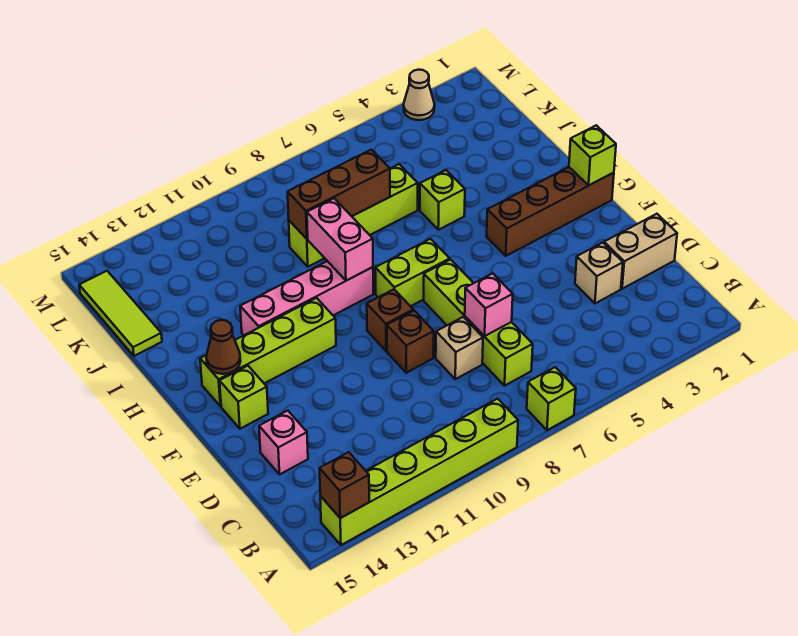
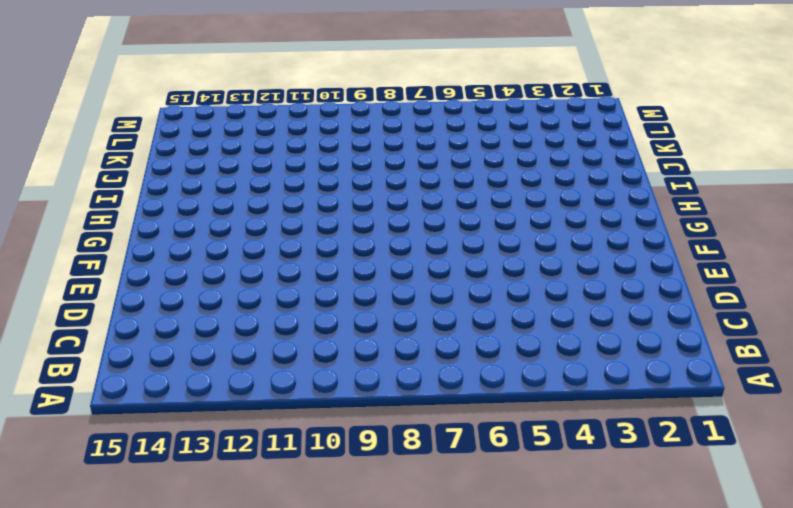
none -> lime 1x1 brick [527,367,576,430]
none -> lime 1x6 brick [320,399,518,545]
none -> lime 1x4 brick [424,260,533,386]

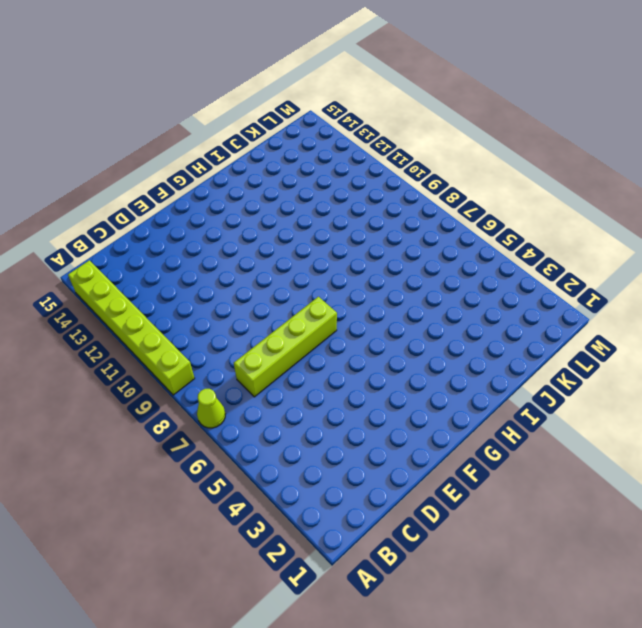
lime 1x1 cone [197,389,225,428] -> lime 1x1 brick [527,367,576,430]
none -> tan 1x2 brick [604,214,677,289]
none -> tan 1x1 brick [575,243,623,303]
none -> tan 1x1 brick [436,317,483,379]

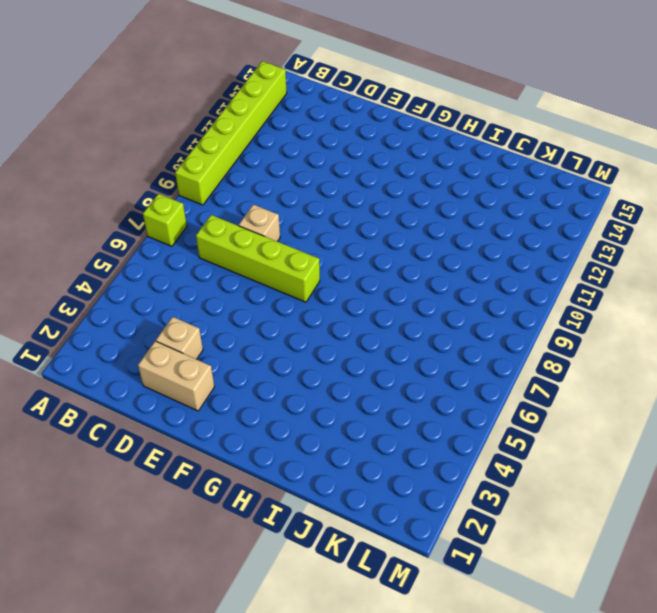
tan 1x2 brick [138,341,214,411] -> tan 1x2 brick turned to [604,214,677,289]
none -> pink 1x1 brick [259,411,308,474]
none -> brown 1x1 brick [387,311,434,373]
none -> brown 1x1 brick [367,289,413,351]

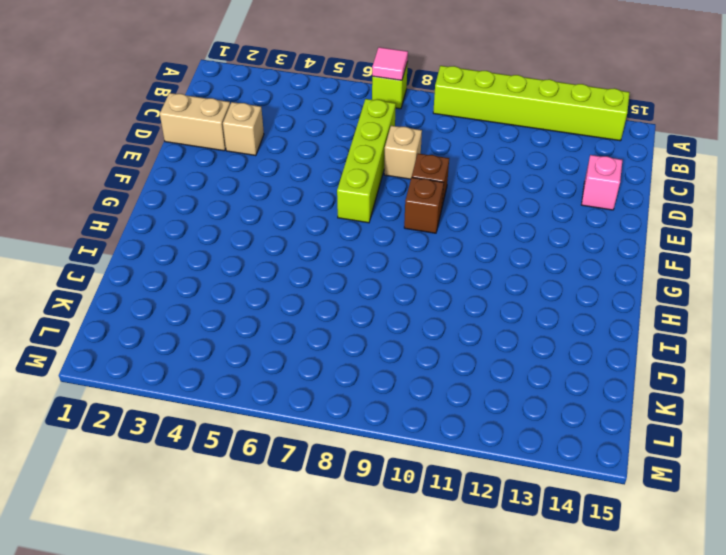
pink 1x1 tile [372,47,408,80] -> none
none -> lime 1x1 brick [220,366,268,429]
none -> brown 1x4 brick [487,167,614,256]
none -> lime 1x2 brick [375,239,450,306]

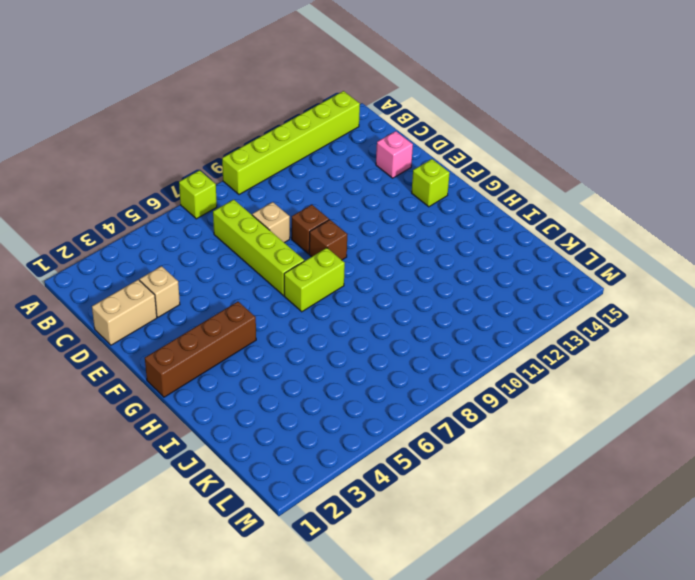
none -> lime 1x4 brick [200,298,336,406]
none -> pink 1x4 brick [240,261,373,335]
none -> lime 1x1 brick [420,170,465,230]

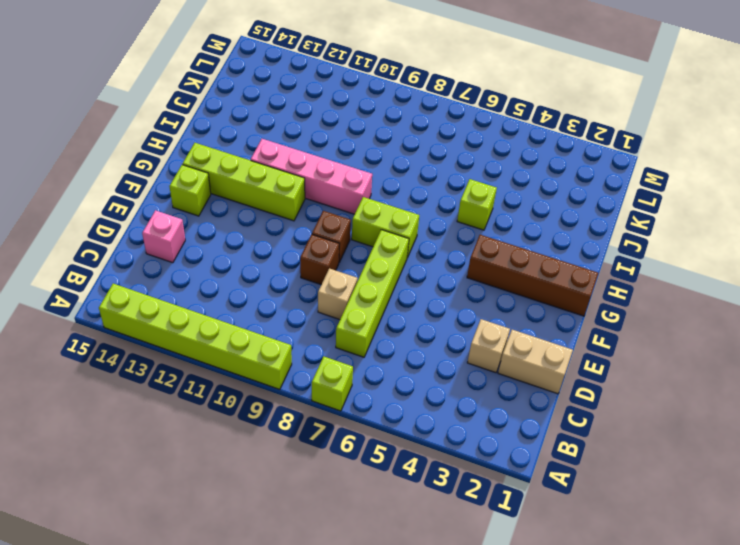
none -> lime 1x4 brick [289,164,418,267]
none -> lime 1x3 tile [79,271,162,356]
none -> tan 1x1 cone [404,70,435,120]

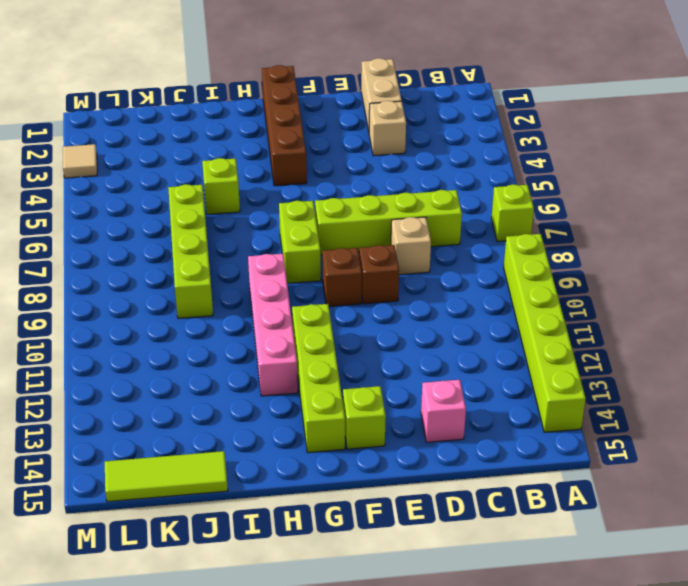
tan 1x1 tile [63,144,97,178] -> tan 1x1 cone [404,70,435,120]
none -> brown 1x1 brick [319,452,369,518]
none -> pink 1x1 brick [465,273,513,336]
none -> lime 1x1 brick [569,125,616,185]

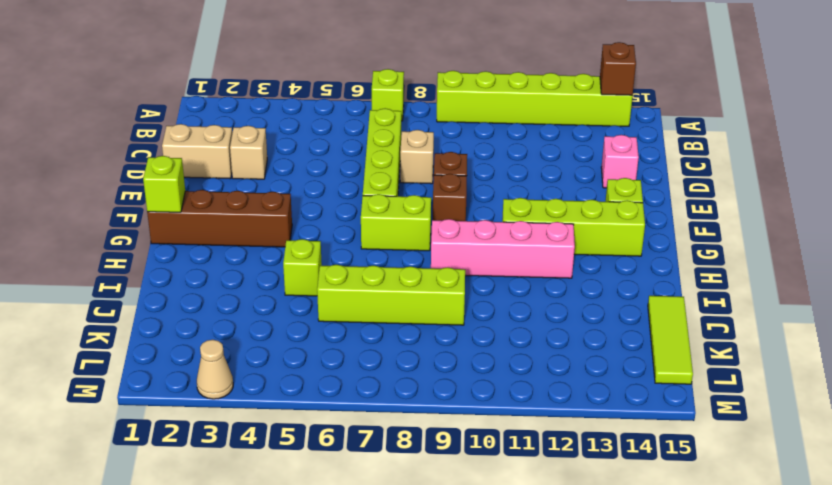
none -> pink 1x1 brick [465,273,513,336]
none -> brown 1x1 cone [206,320,241,374]
none -> pink 1x2 brick [307,198,373,281]

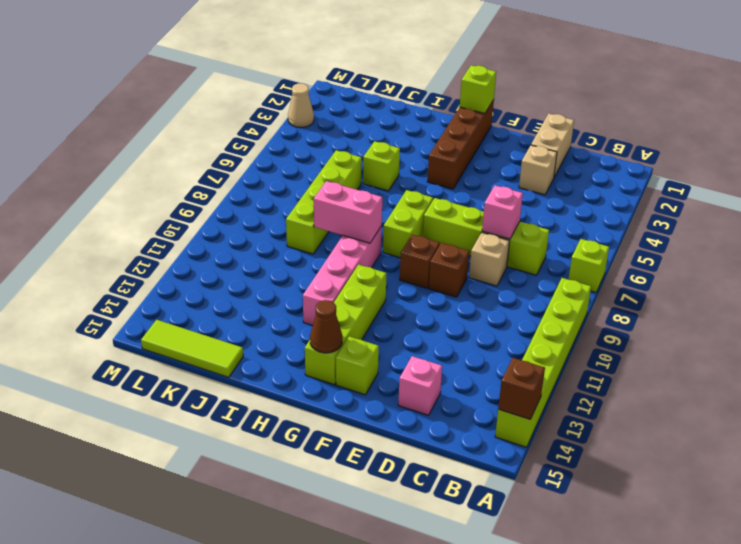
none -> brown 1x3 brick [288,150,390,239]

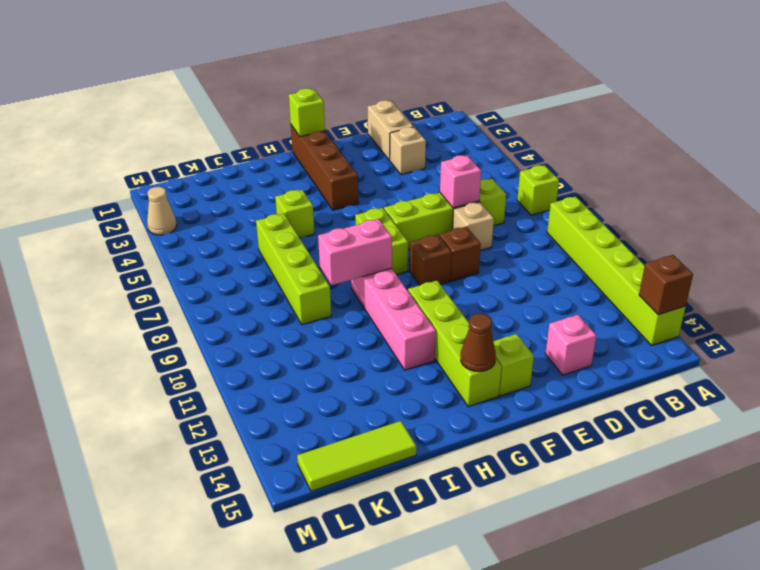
none -> brown 1x3 brick [288,150,390,239]

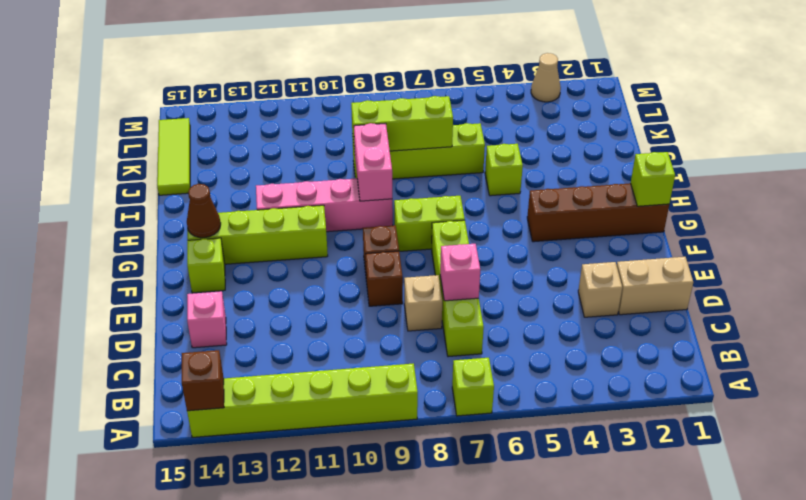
lime 1x3 brick [351,96,453,152] -> brown 1x3 brick [288,150,390,239]

